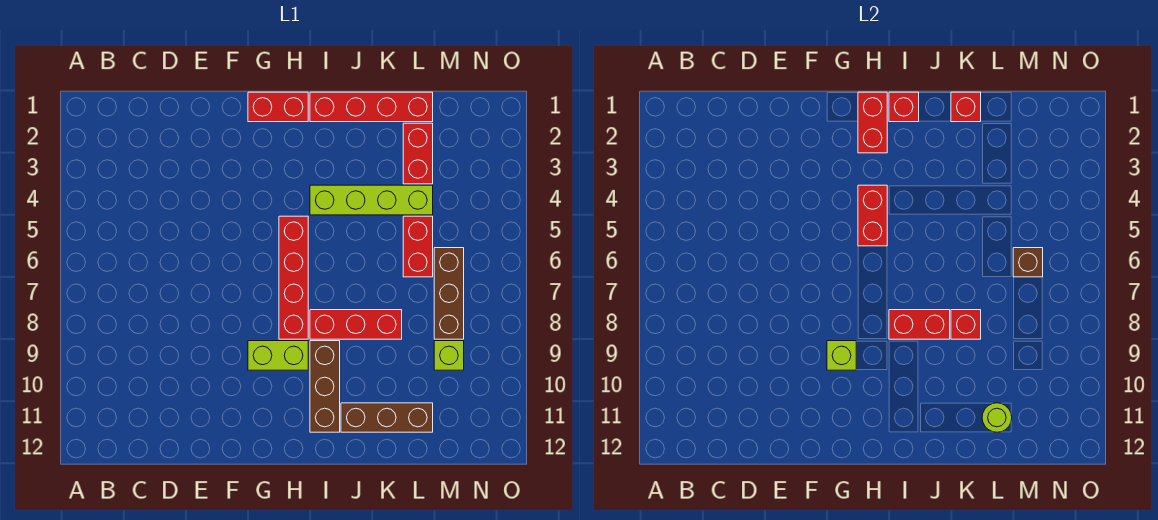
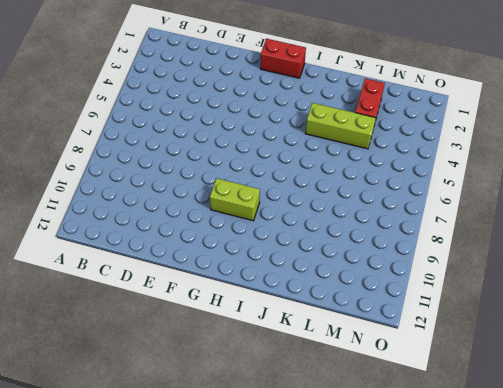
lime 1x3 brick [306,103,376,149] -> lime 1x4 brick [310,185,433,215]
none -> red 1x4 brick [279,216,308,339]
none -> red 1x4 brick [310,92,433,122]
none -> red 1x3 brick [310,310,402,339]

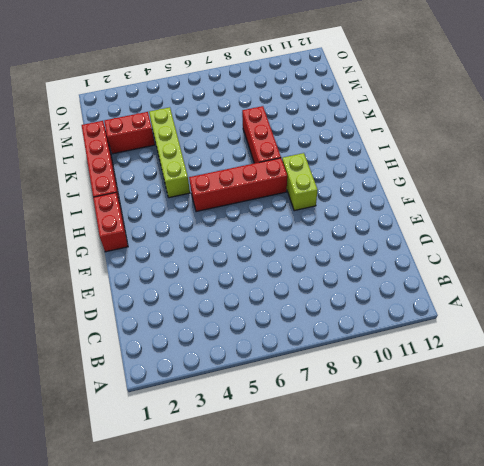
none -> brown 1x3 brick [310,341,340,432]
none -> brown 1x3 brick [341,403,433,432]
none -> red 1x2 brick [403,216,433,277]

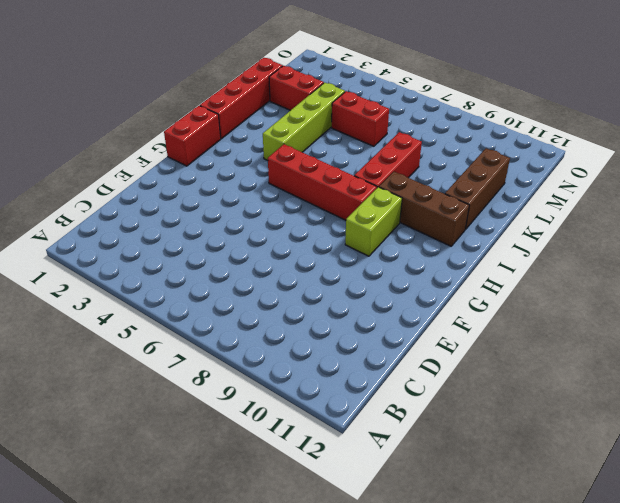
none -> brown 1x3 brick [434,248,464,339]
none -> lime 1x1 brick [434,341,464,370]
none -> lime 1x1 brick [827,341,856,370]

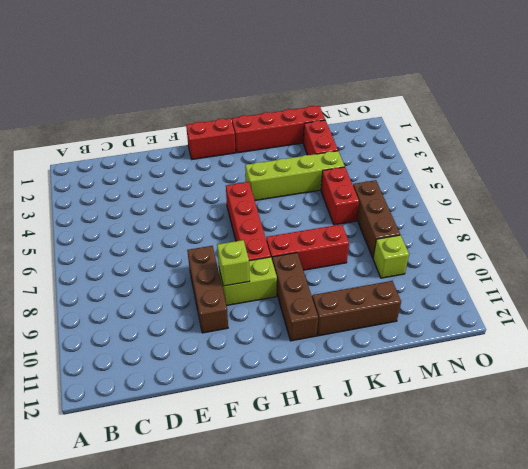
brown 1x3 brick [187,246,228,333] -> none
none -> red 1x2 brick [858,92,887,153]
none -> red 1x2 brick [858,185,887,246]
none -> red 1x1 brick [889,92,919,122]

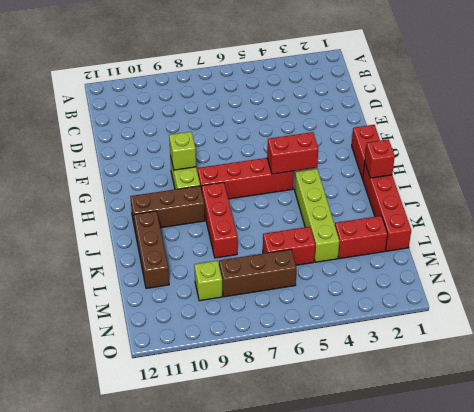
none -> red 1x2 brick [858,92,887,153]
none -> red 1x2 brick [889,310,950,339]
none -> red 1x1 brick [951,92,981,122]

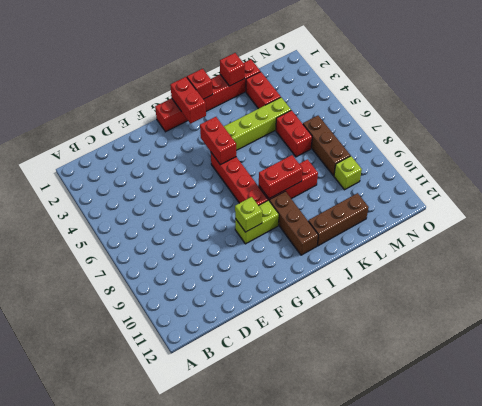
none -> red 1x1 brick [951,310,981,339]
none -> lime 1x1 round brick [982,403,1012,432]
none -> brown 1x1 brick [1013,248,1043,277]

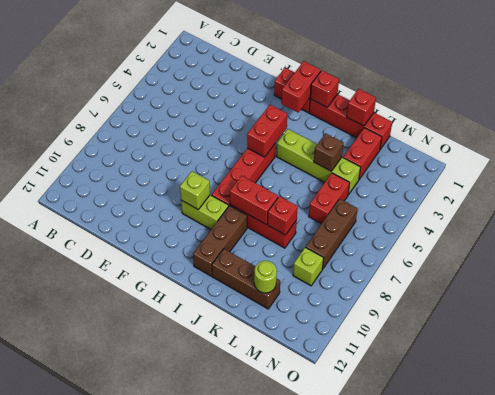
brown 1x1 brick [314,134,344,171] -> brown 1x1 brick moved to [1013,248,1043,277]

